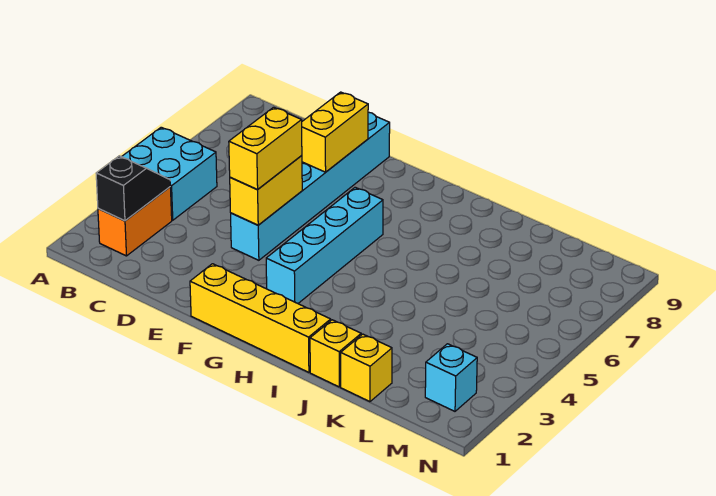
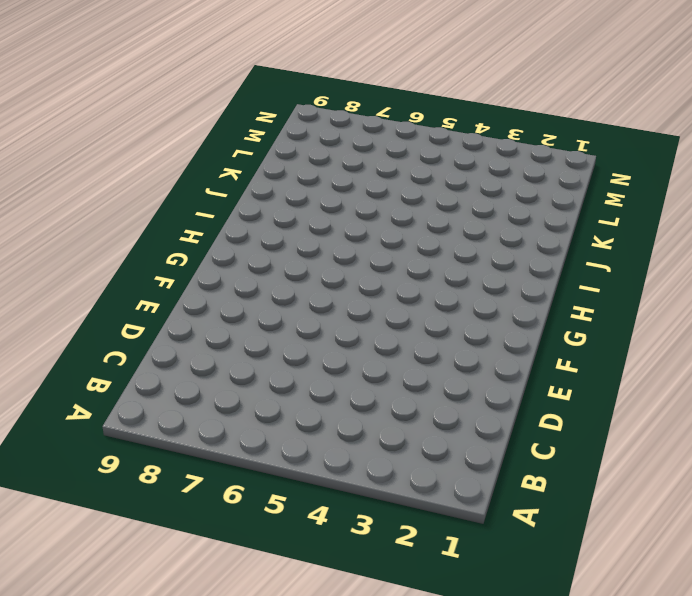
none -> cyan 2x2 brick [122,127,217,220]
none -> orange 1x2 brick [98,187,172,256]
none -> cyan 1x6 brick [231,112,390,260]

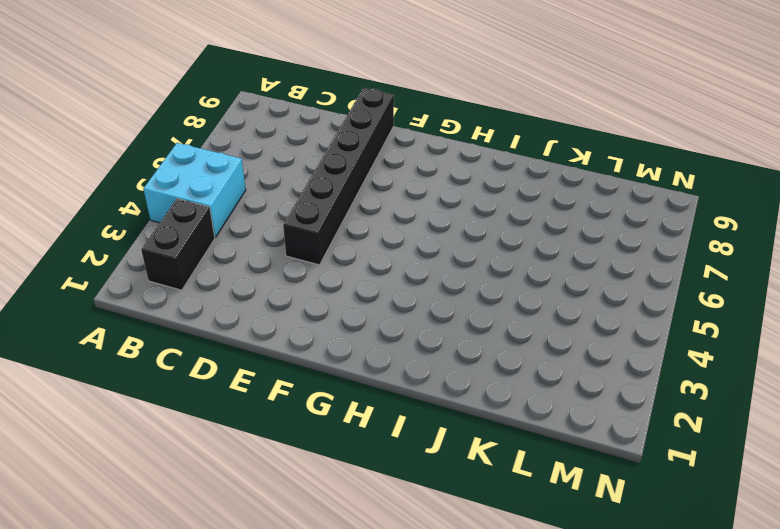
black 1x2 brick [141,199,215,290] -> orange 1x2 brick [98,187,172,256]
black 1x6 brick [283,88,394,265] -> cyan 1x6 brick [231,112,390,260]
none -> yellow 1x4 brick [190,264,331,372]
none -> cyan 1x4 brick [266,187,383,303]
none -> yellow 1x1 brick [310,320,361,387]

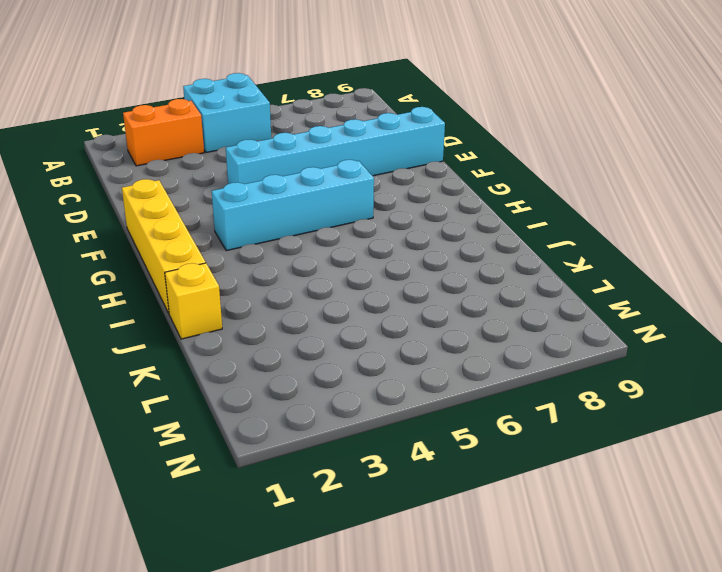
none -> yellow 1x1 brick [341,334,392,402]
none -> cyan 1x1 brick [425,344,477,411]
none -> black 1x2 slope [96,156,170,221]

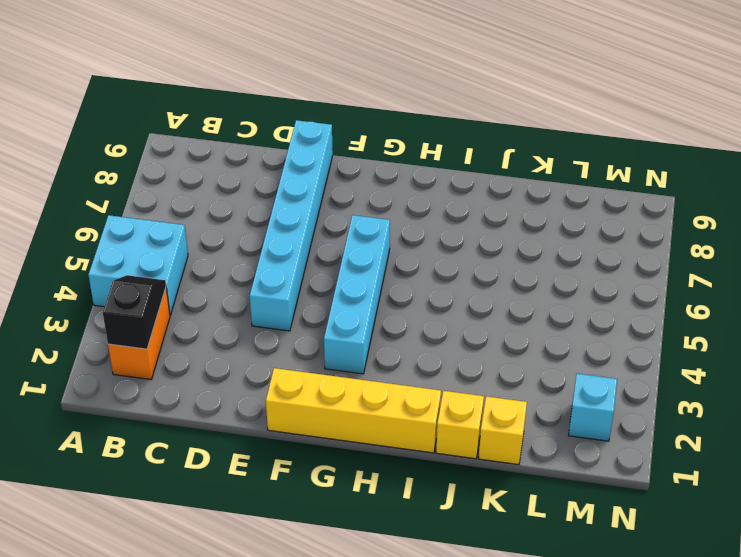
none -> yellow 1x2 brick [230,155,302,225]
none -> yellow 1x2 brick [302,92,368,172]
none -> yellow 1x2 brick [229,107,302,190]

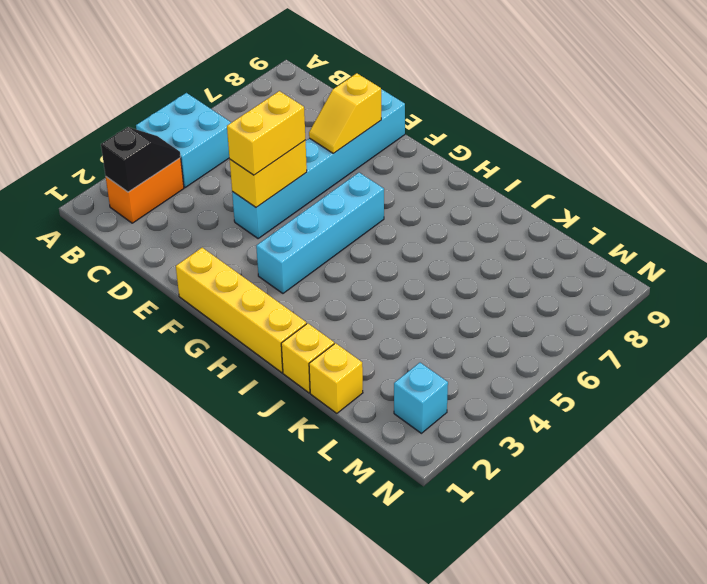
yellow 1x2 slope [309,73,381,153] -> yellow 1x2 brick [302,92,368,172]

